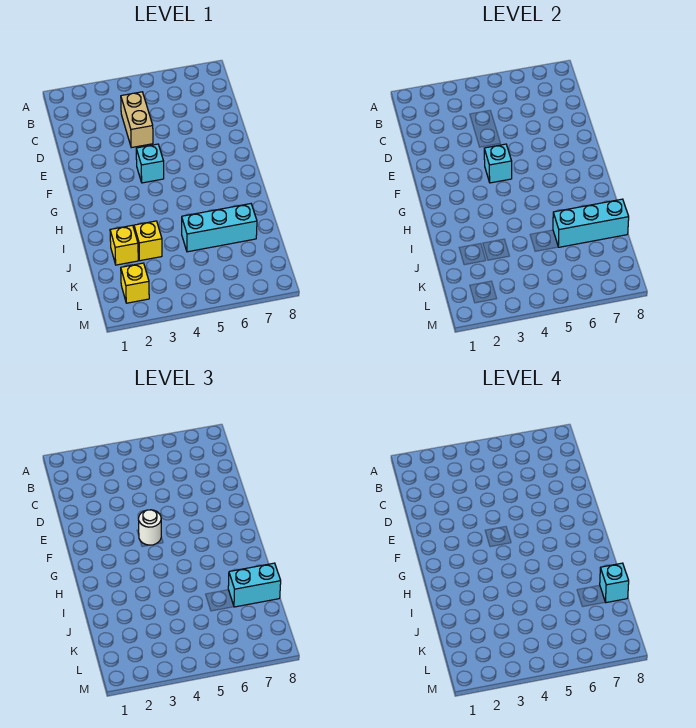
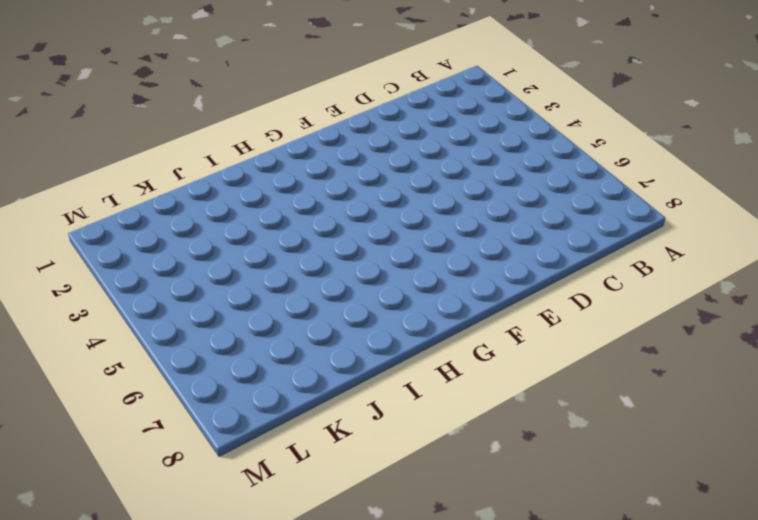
none -> tan 1x2 brick [121,92,153,148]
none -> cyan 1x1 brick [136,144,164,183]

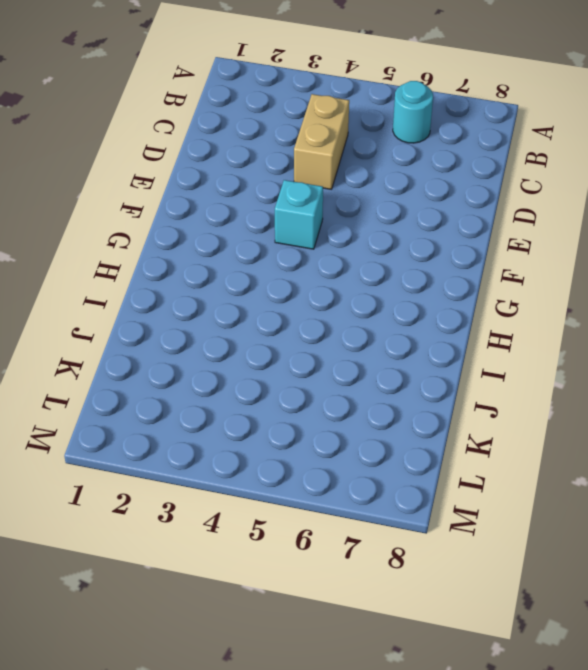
cyan 1x1 round brick [393,81,433,143] -> none
none -> yellow 1x1 brick [110,225,138,265]
none -> yellow 1x1 brick [134,221,162,261]

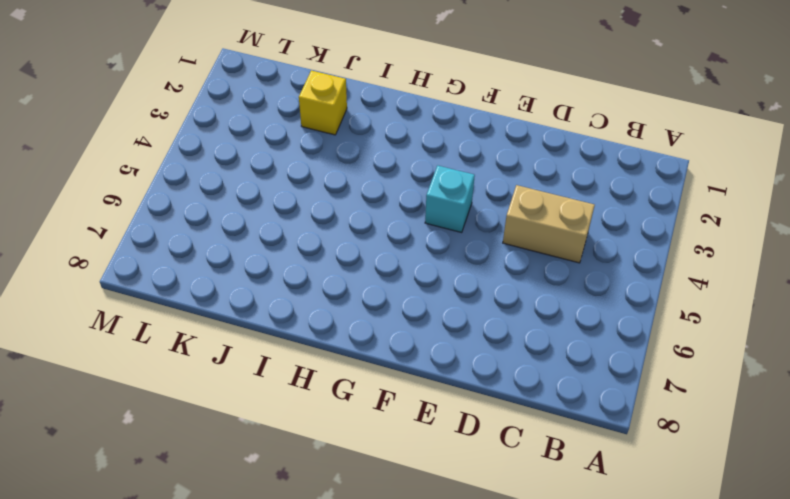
none -> yellow 1x1 brick [134,221,162,261]
none -> cyan 1x3 brick [182,204,257,252]

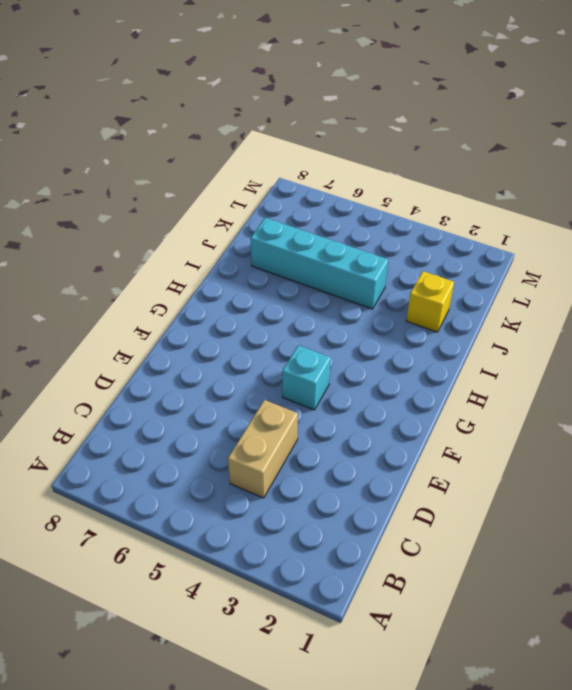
cyan 1x4 brick [251,218,388,309] -> cyan 1x3 brick [182,204,257,252]
none -> yellow 1x1 brick [134,221,162,261]
none -> yellow 1x1 brick [121,263,149,303]

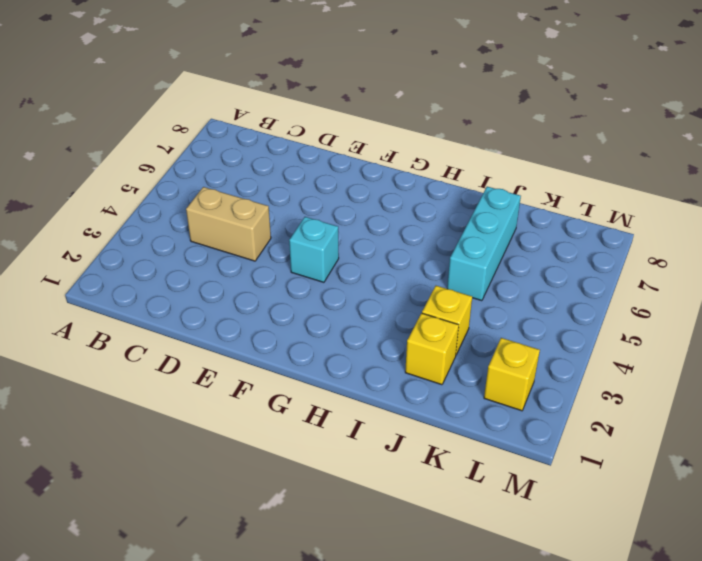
none -> cyan 1x1 brick [484,144,512,183]
none -> cyan 1x3 brick [553,199,629,247]

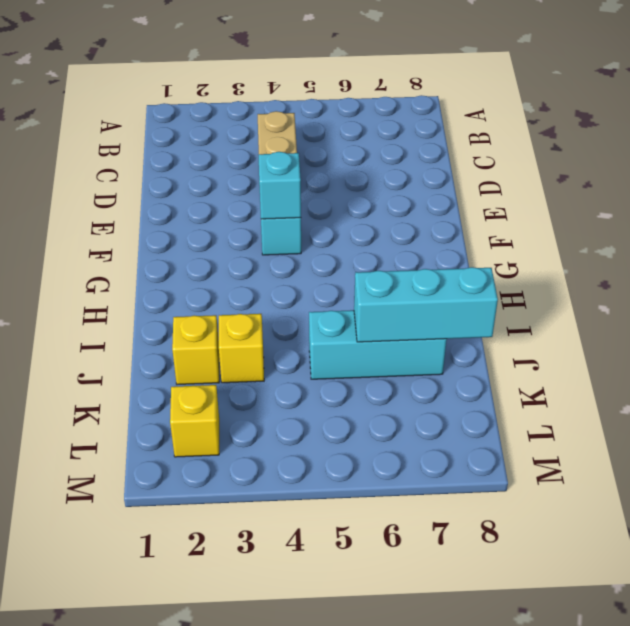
none -> white 1x1 round brick [139,510,161,545]
none -> cyan 1x2 brick [228,563,281,607]

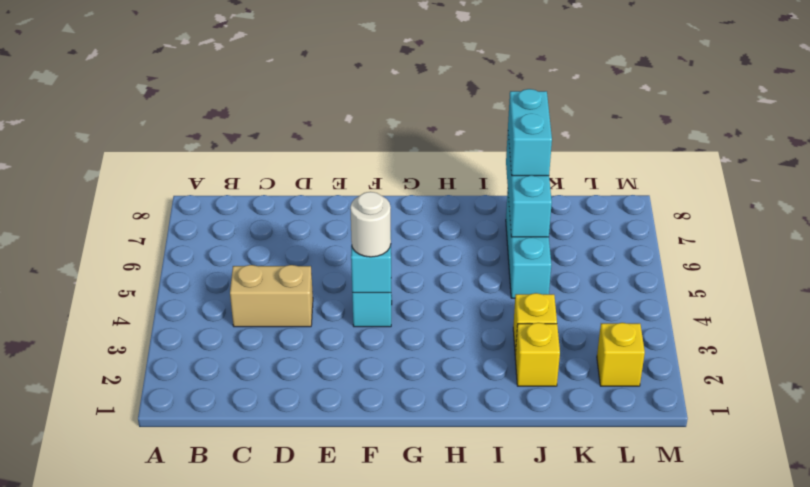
none -> cyan 1x1 brick [600,563,629,603]

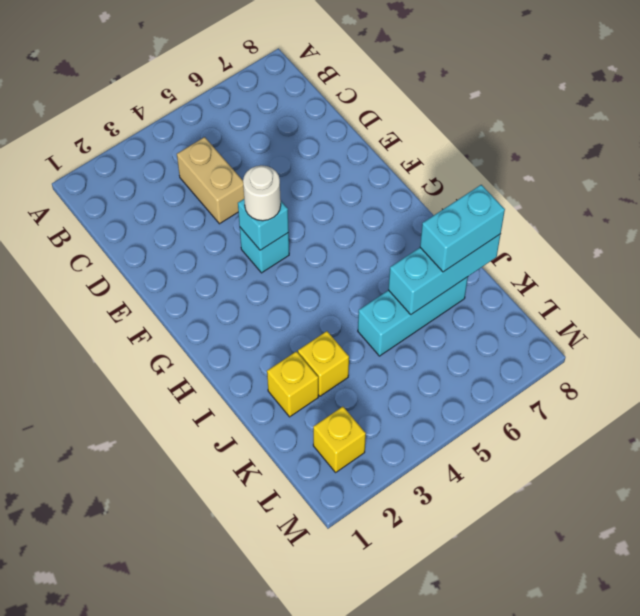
none -> cyan 1x1 brick [600,563,629,603]

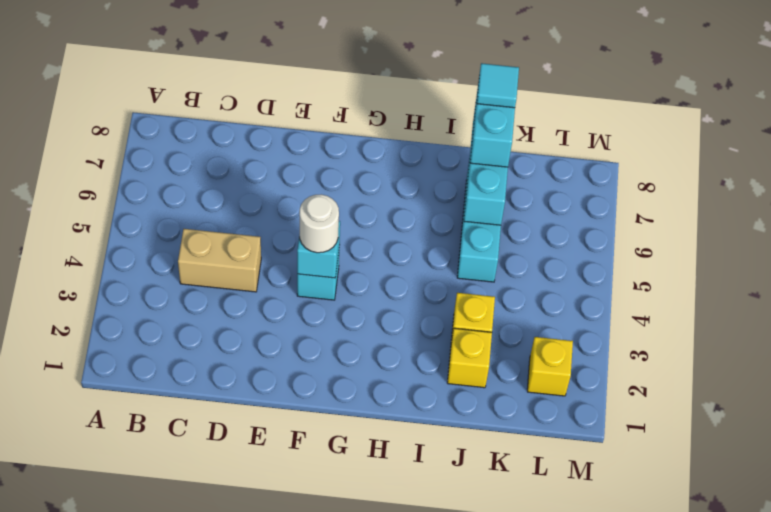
cyan 1x1 tile [477,63,519,108] -> cyan 1x1 brick [600,563,629,603]

